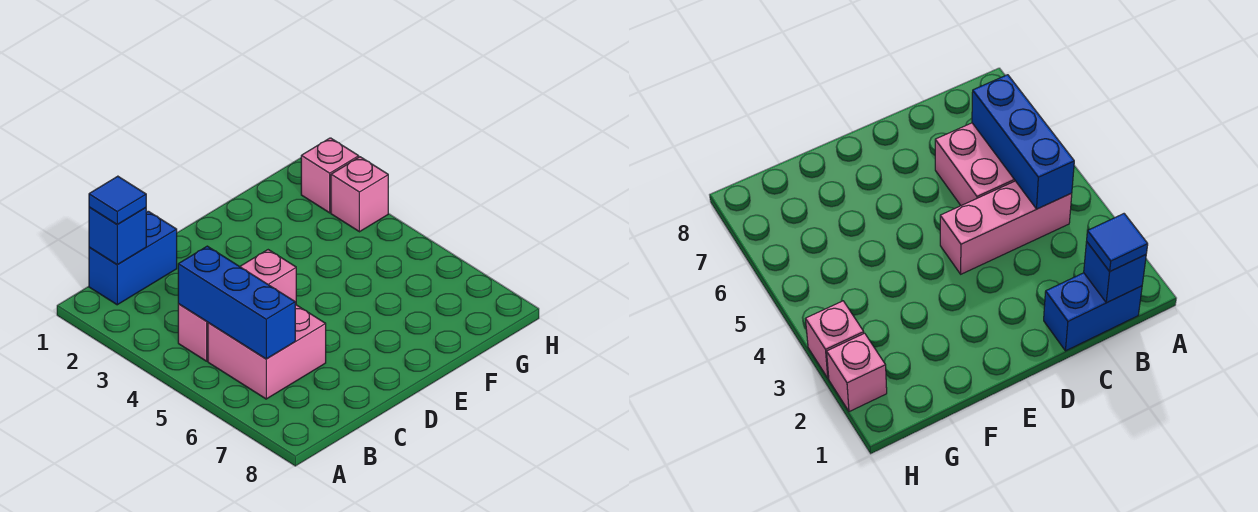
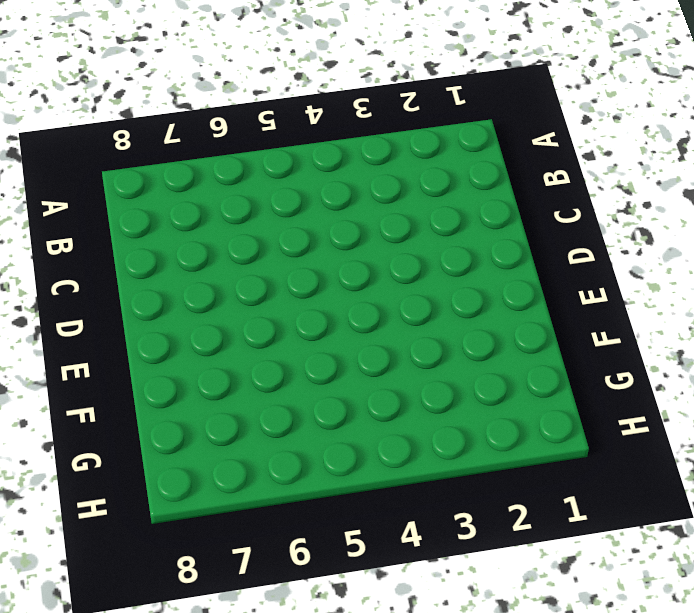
none -> blue 1x2 brick [89,211,177,305]
none -> pink 1x3 brick [178,250,296,361]

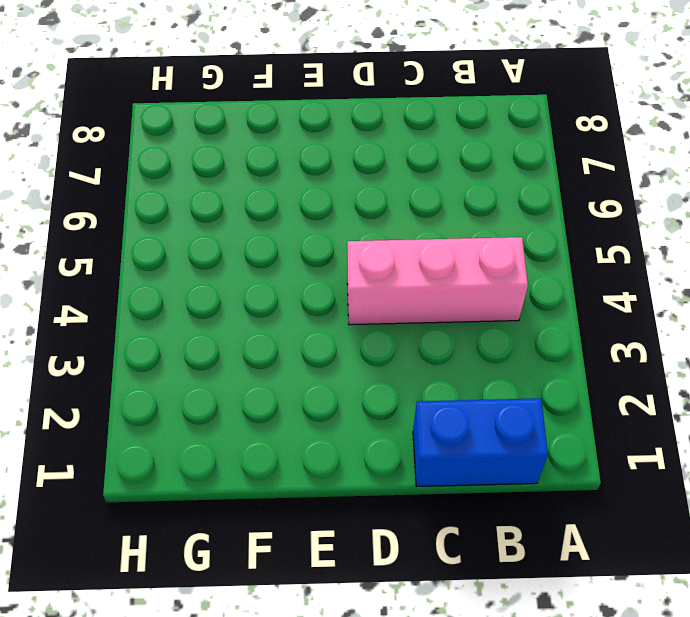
none -> pink 2x2 brick [208,304,326,399]
none -> pink 1x1 brick [301,138,359,213]

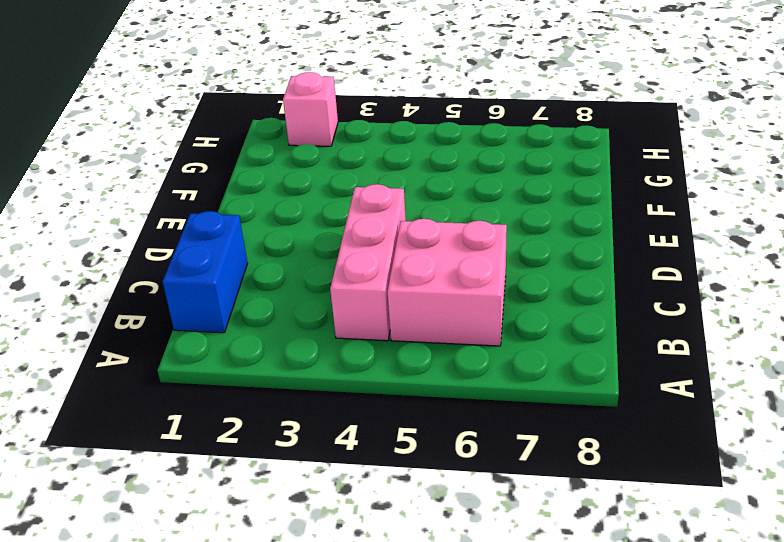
none -> pink 1x1 brick [331,157,388,232]
none -> blue 1x1 brick [89,207,146,265]

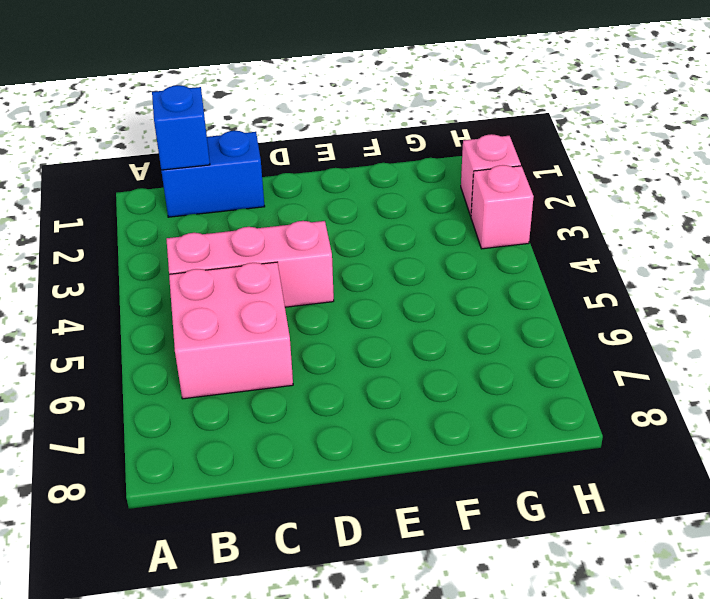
none -> blue 1x3 brick [178,246,295,359]
none -> blue 1x1 tile [89,176,146,224]

